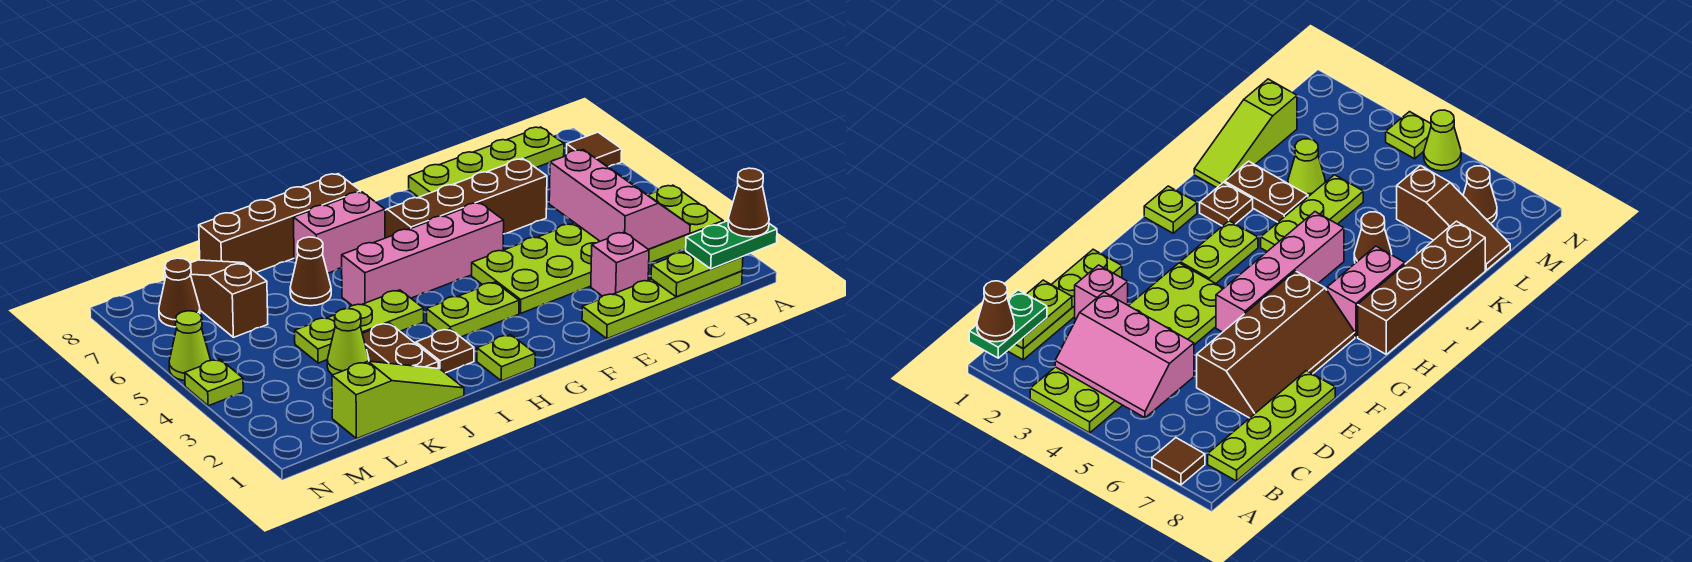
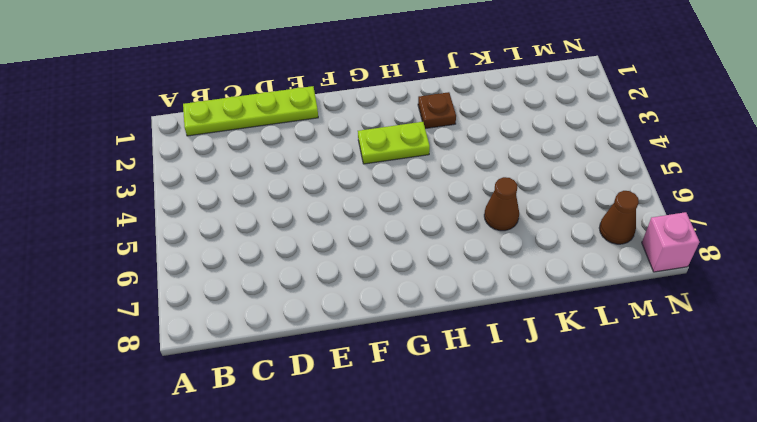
pink 1x1 brick [642,212,699,272] -> pink 1x1 brick moved to [591,232,649,296]
none -> lime 2x6 plate [472,185,723,313]
none -> brown 1x1 tile [567,132,622,167]
none -> lime 1x4 plate [409,127,564,197]

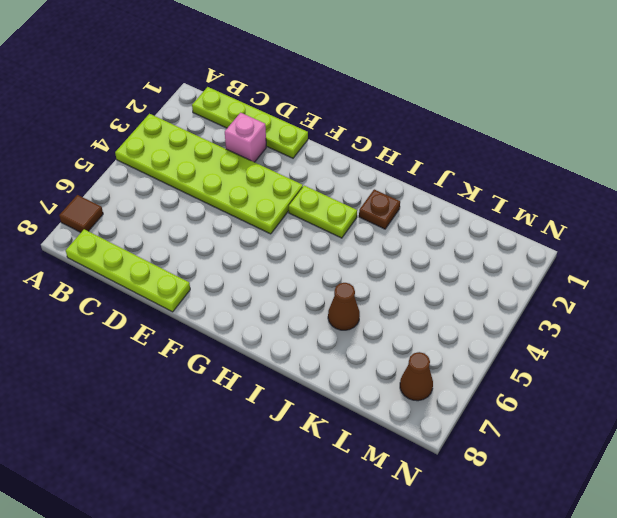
none -> brown 2x4 slope [385,158,547,238]
none -> pink 1x4 brick [342,203,504,306]
none -> lime 1x1 plate [477,335,535,381]

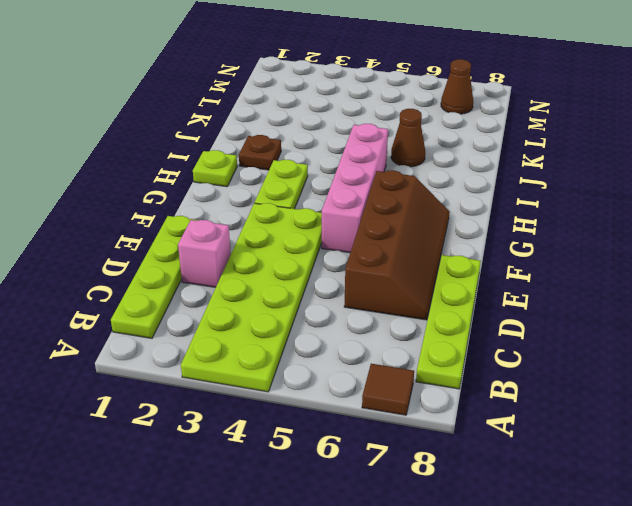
none -> pink 1x2 brick [293,192,385,273]
none -> brown 1x4 brick [199,174,361,272]
none -> lime 1x3 plate [295,290,424,363]

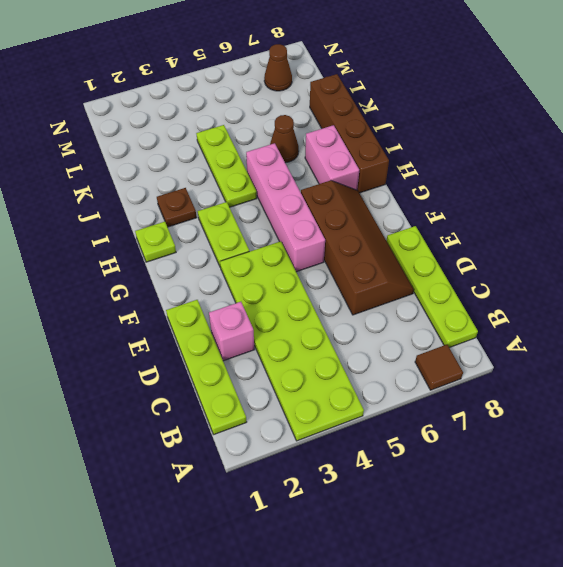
none -> lime 1x3 slope [332,361,464,439]
none -> brown 1x2 plate [362,323,438,368]
none -> lime 1x1 cone [327,309,369,375]

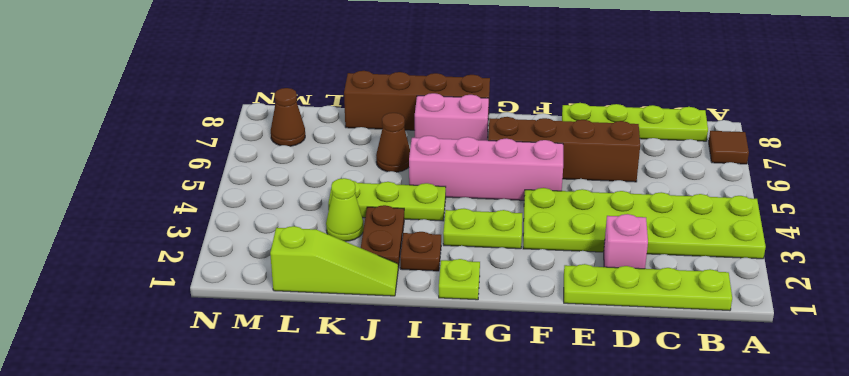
none -> brown 1x3 slope [164,260,268,337]
none -> lime 1x1 plate [185,359,243,406]
none -> lime 1x1 cone [169,311,211,381]

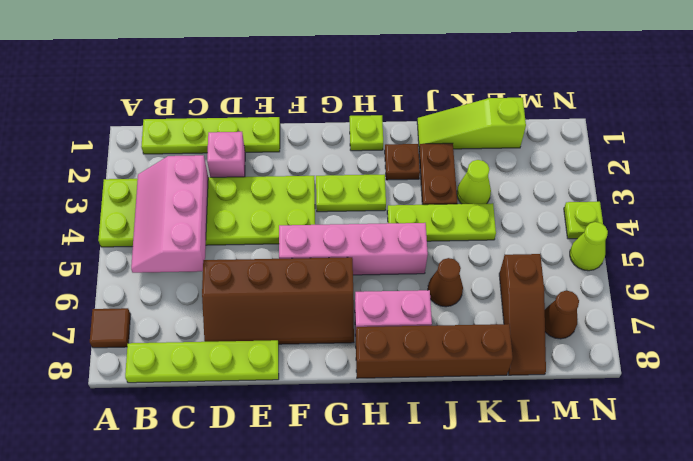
none -> lime 1x2 plate [651,251,743,297]
none -> green 1x2 plate [686,221,777,269]
none -> brown 1x1 cone [728,168,769,237]

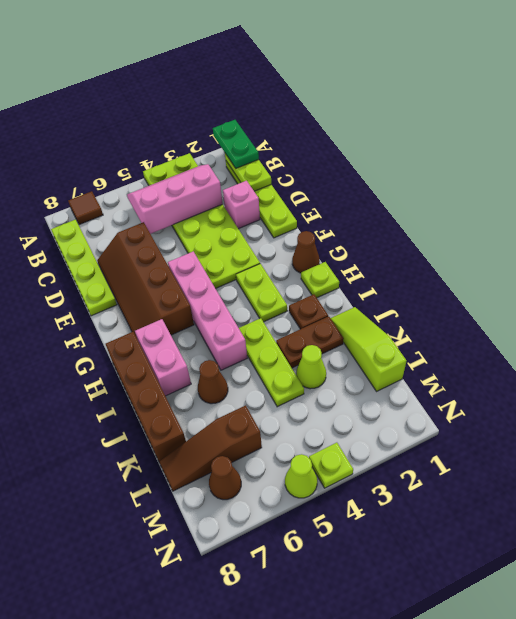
brown 1x1 cone [292,231,320,273] -> brown 1x1 cone moved to [728,168,769,237]

